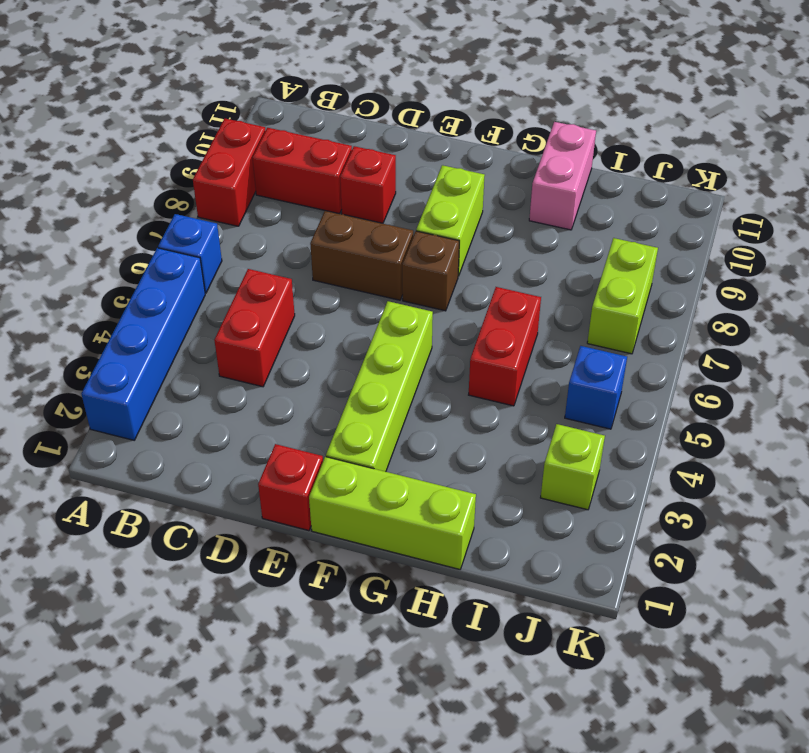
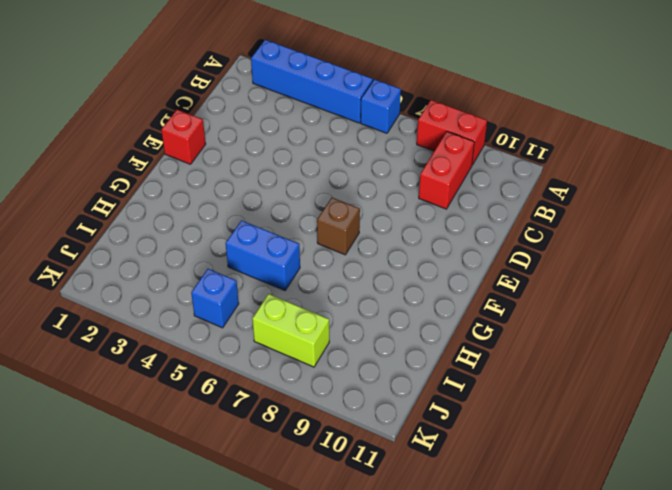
blue 1x2 brick [226,220,300,290] -> red 1x2 brick [469,287,541,406]
none -> red 1x2 brick [214,269,295,387]
none -> brown 1x2 brick [310,211,413,300]
none -> red 1x1 brick [340,146,396,223]

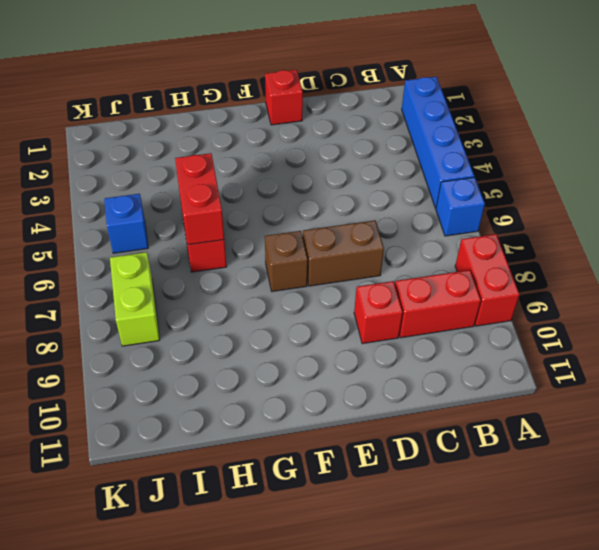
red 1x2 brick [175,153,224,245] -> red 1x2 brick moved to [214,269,295,387]
none -> lime 1x3 brick [309,457,476,569]
none -> lime 1x4 brick [326,301,433,472]
none -> lime 1x2 brick [416,165,485,276]

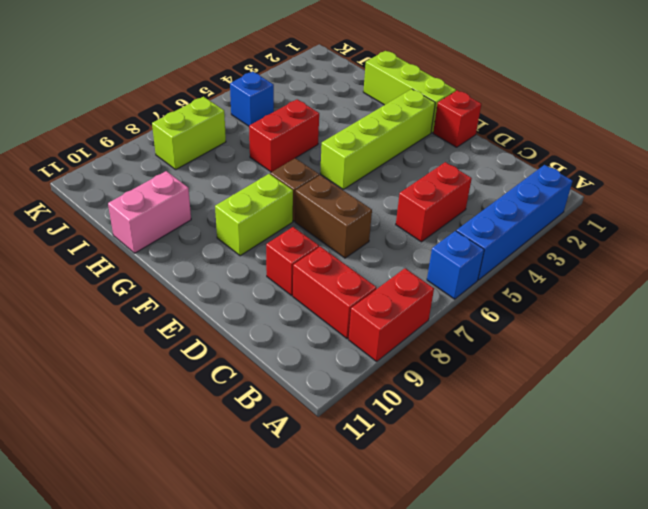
none -> lime 1x1 brick [541,424,605,510]

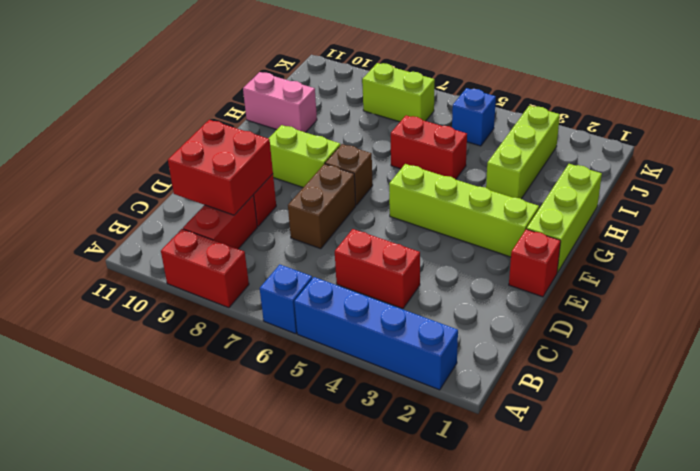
red 2x2 brick [168,120,273,215] -> none
lime 1x3 brick [486,106,560,199] -> lime 1x1 brick [541,424,605,510]

